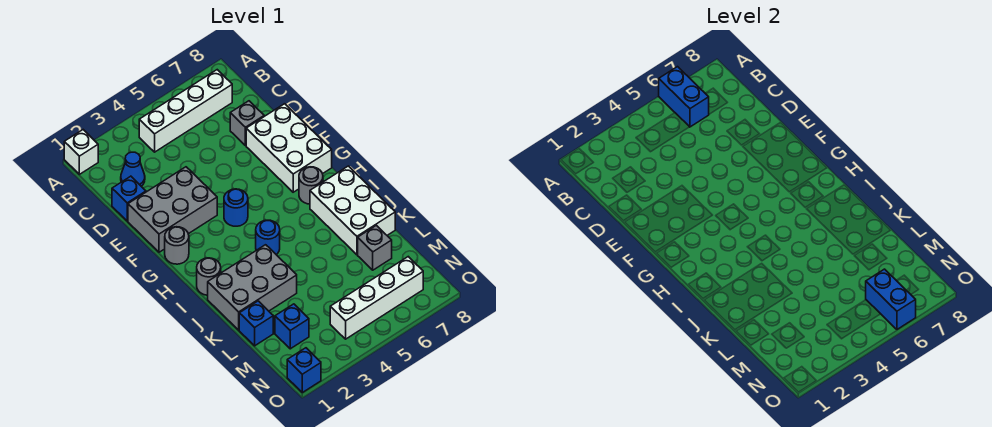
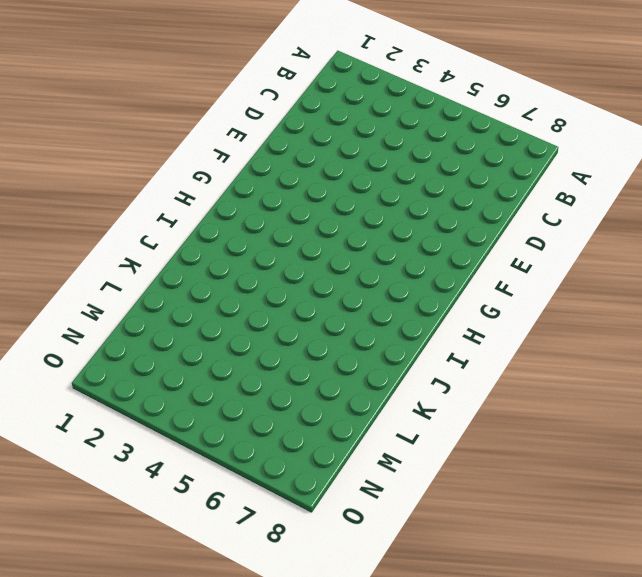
none -> white 1x1 brick [64,130,98,174]
none -> white 1x4 brick [139,70,232,152]
none -> blue 1x1 cone [121,152,145,186]

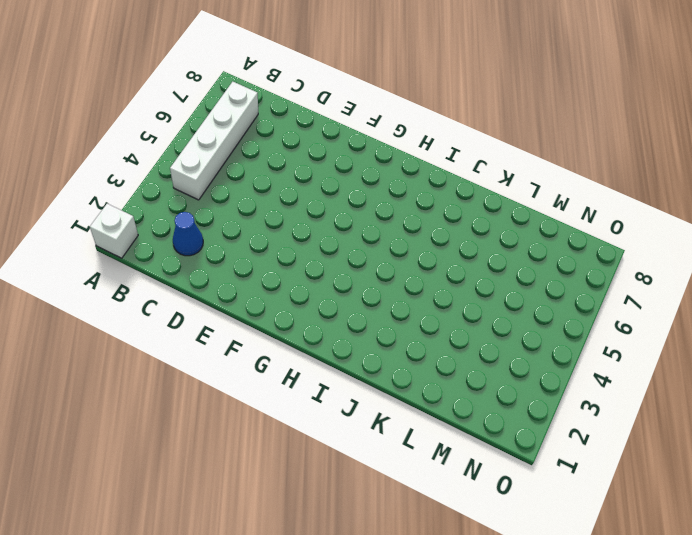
none -> blue 1x1 brick [112,176,146,221]
none -> grey 1x1 brick [230,101,264,146]
none -> grey 2x3 brick [128,167,217,252]

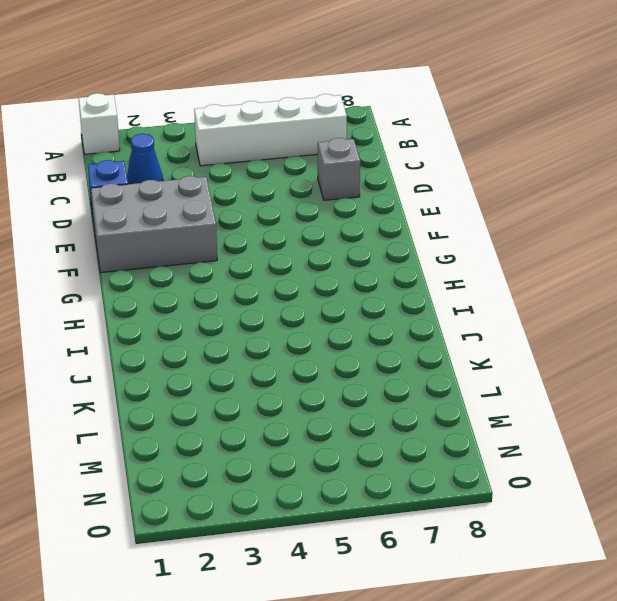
none -> white 2x3 brick [246,104,332,192]
none -> grey 1x1 round brick [165,227,189,264]
none -> blue 1x1 round brick [224,189,248,226]

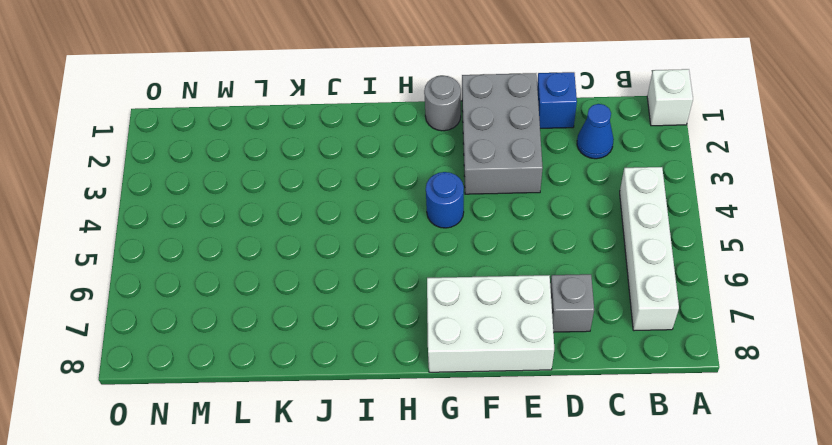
none -> grey 1x1 round brick [299,167,323,204]
none -> grey 1x1 round brick [197,258,221,295]
none -> blue 1x1 round brick [256,220,280,254]

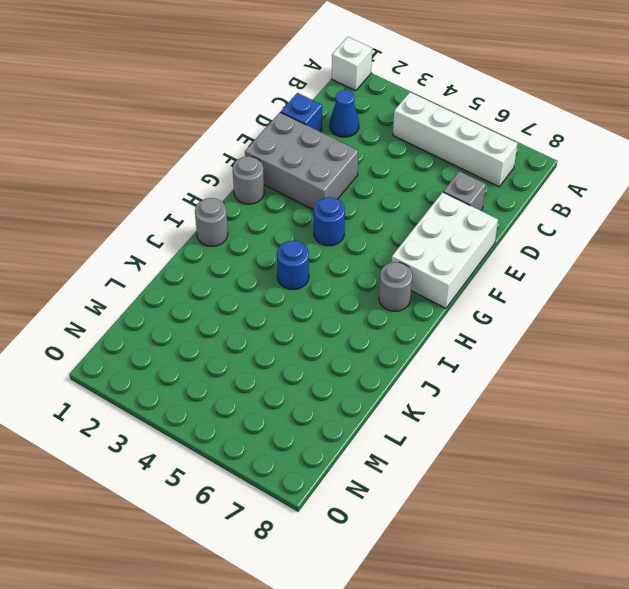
none -> white 2x3 brick [310,166,395,255]
none -> grey 2x3 brick [208,245,297,330]
none -> blue 1x1 brick [239,301,273,346]

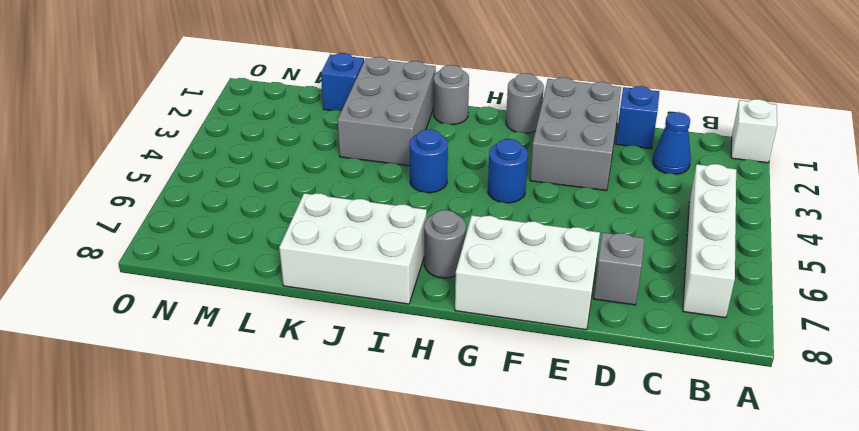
none -> grey 1x1 brick [358,225,392,270]
none -> blue 1x1 brick [275,304,309,349]
none -> white 1x4 brick [330,257,423,339]

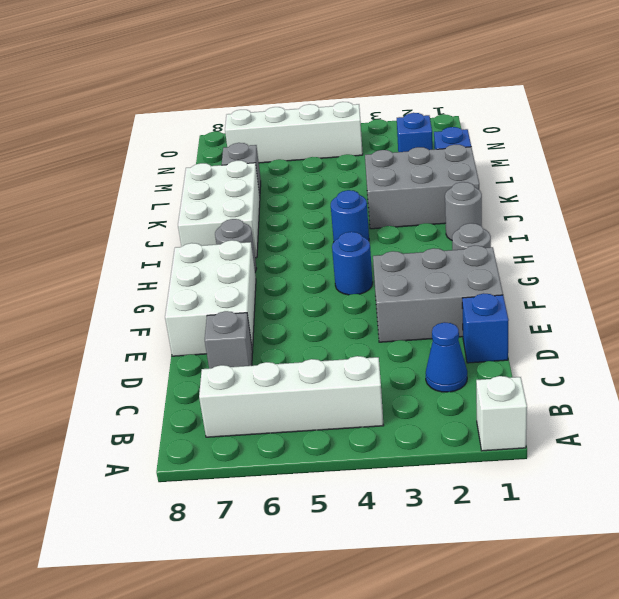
none -> blue 1x1 brick [287,348,321,393]
none -> blue 1x2 brick [659,67,709,127]
none -> blue 1x2 brick [866,269,916,329]

